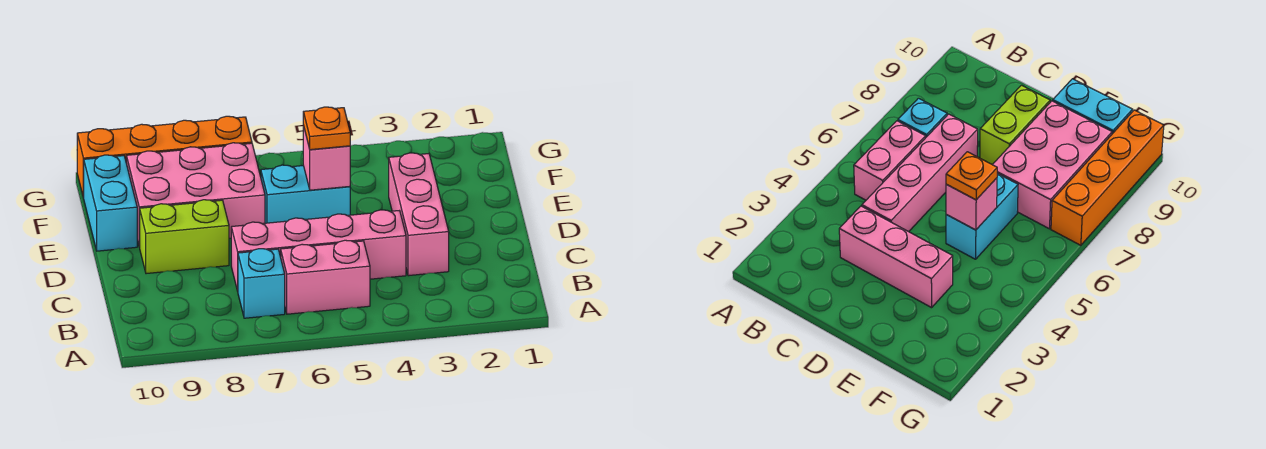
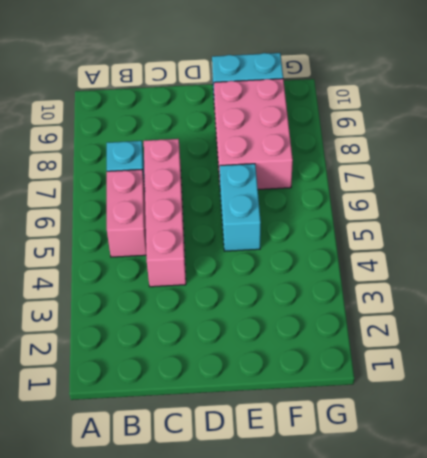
none -> pink 1x3 brick [389,153,449,276]
none -> lime 1x2 brick [140,200,229,274]

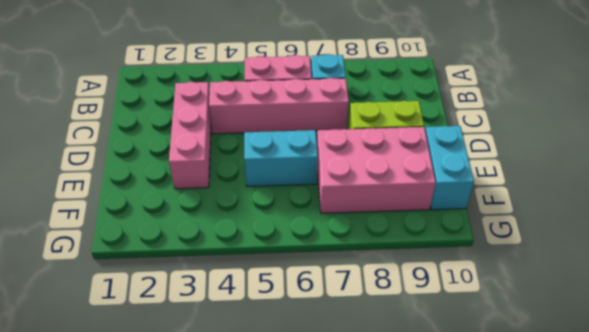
none -> orange 1x4 brick [77,116,252,198]
none -> pink 1x1 brick [303,125,350,190]

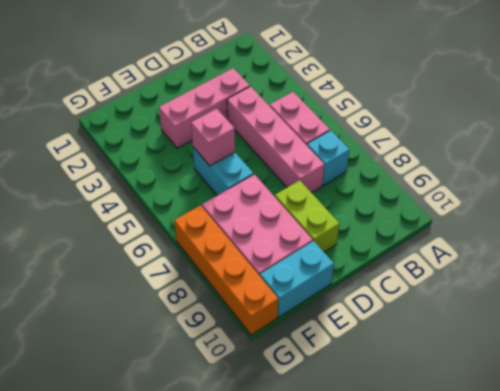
none -> orange 1x1 plate [303,107,350,150]

